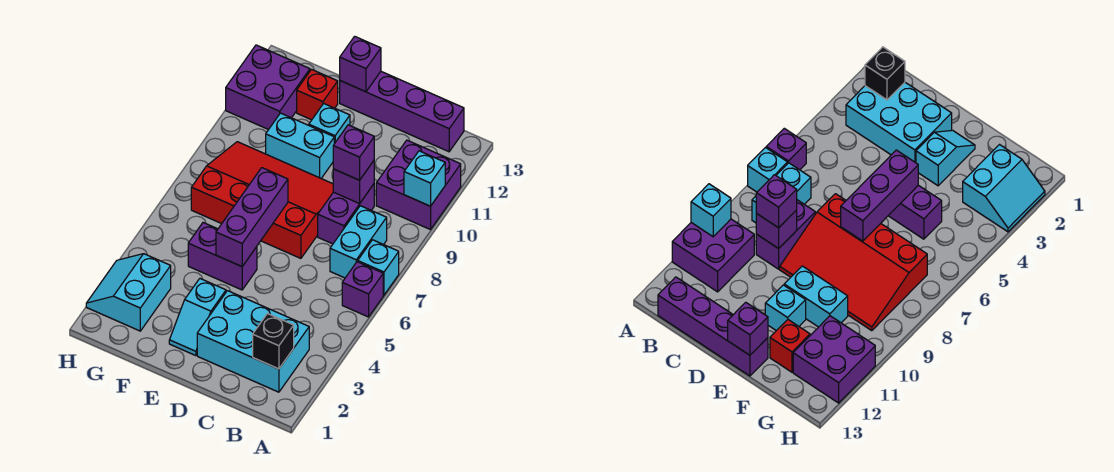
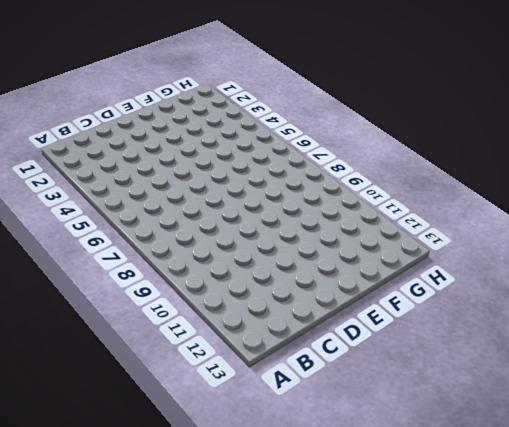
none -> purple 1x1 brick [342,262,383,317]
none -> cyan 1x1 brick [358,240,399,295]
none -> purple 2x2 brick [376,140,461,230]

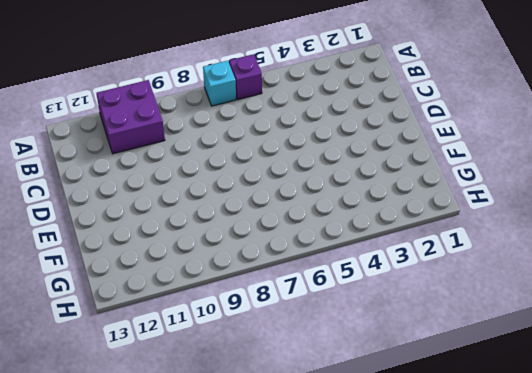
none -> cyan 2x3 brick [197,291,309,392]
none -> cyan 1x2 brick [330,206,387,278]
none -> purple 1x4 brick [340,72,464,152]

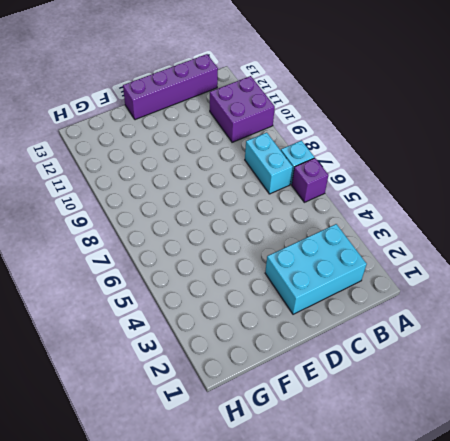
none -> purple 1x2 brick [318,184,374,244]
none -> red 3x4 slope [191,142,333,258]
none -> cyan 1x2 slope [169,279,226,356]

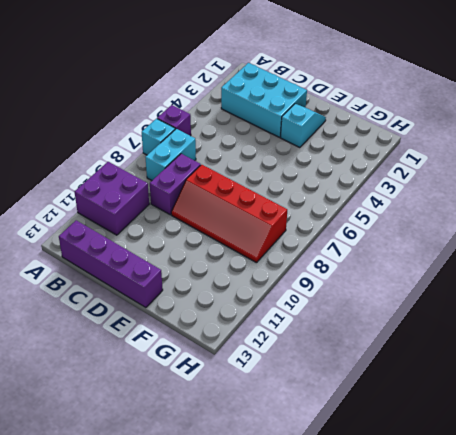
red 2x4 slope [171,165,287,263] -> red 3x4 slope [191,142,333,258]
none -> purple 1x2 brick [188,223,257,290]
none -> cyan 1x2 brick [266,113,334,178]
none -> cyan 1x1 brick [309,104,350,144]

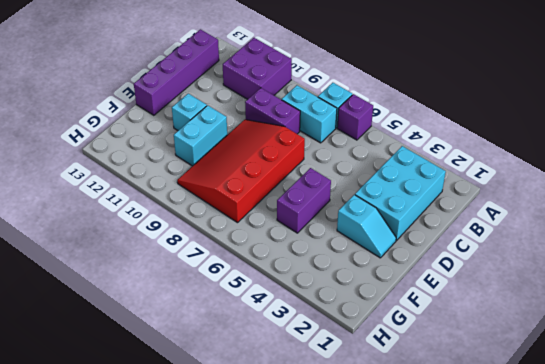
none -> red 1x1 brick [297,70,338,120]
none -> cyan 2x2 slope [86,254,171,331]
none -> purple 2x2 brick [226,45,310,130]

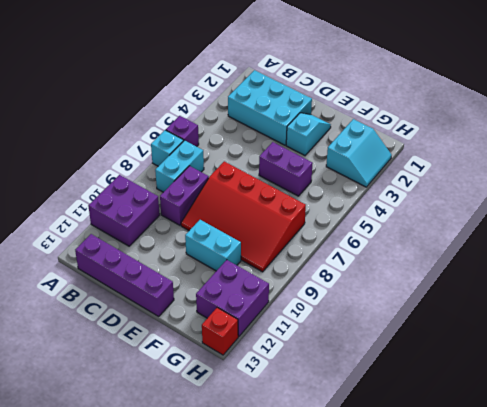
red 1x1 brick [202,308,238,355] -> red 1x1 brick moved to [297,70,338,120]
none -> cyan 1x1 brick [309,104,350,144]
none -> cyan 1x1 brick [404,151,445,206]
none -> black 1x1 brick [253,314,294,369]

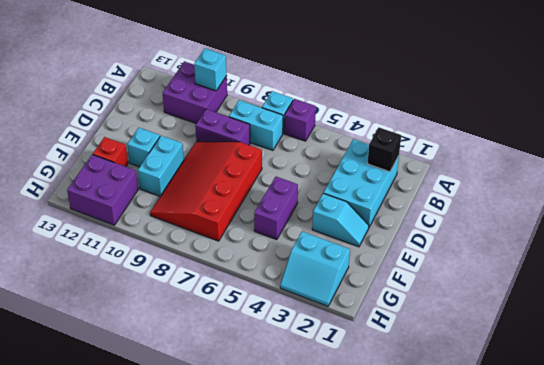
none -> purple 1x4 brick [340,72,464,152]
none -> purple 1x1 brick [333,161,374,204]
none -> purple 1x3 brick [216,168,288,267]

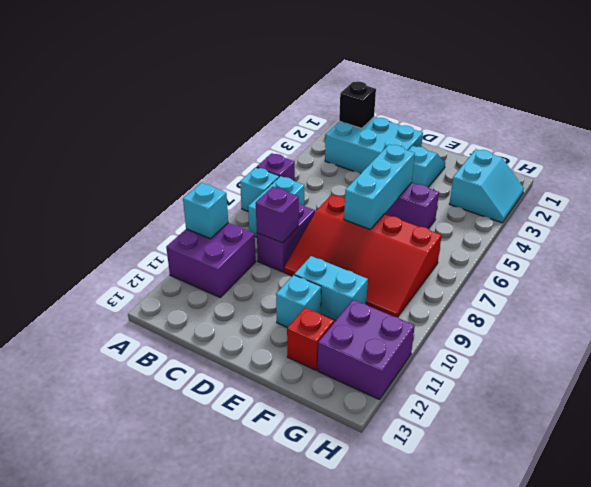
cyan 1x3 brick [344,145,415,230] -> purple 1x3 brick [216,168,288,267]
none -> purple 1x4 brick [340,72,464,152]
none -> purple 1x1 brick [340,36,381,92]
none -> purple 1x1 brick [333,125,374,180]

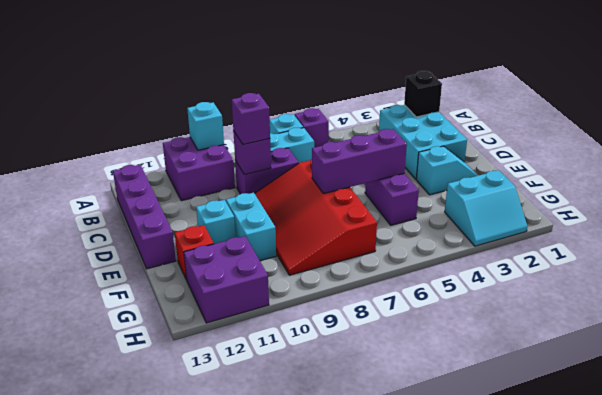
none -> purple 1x1 brick [340,36,381,92]

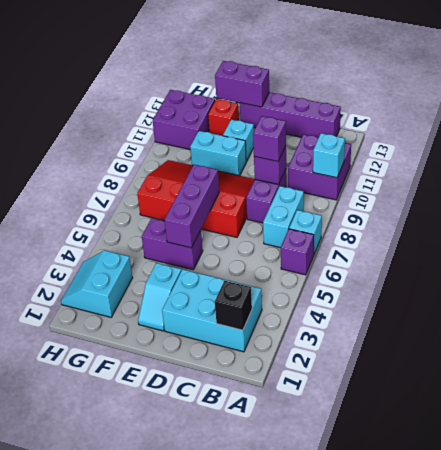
purple 1x2 brick [215,61,269,107] -> purple 1x1 brick [340,36,381,92]

